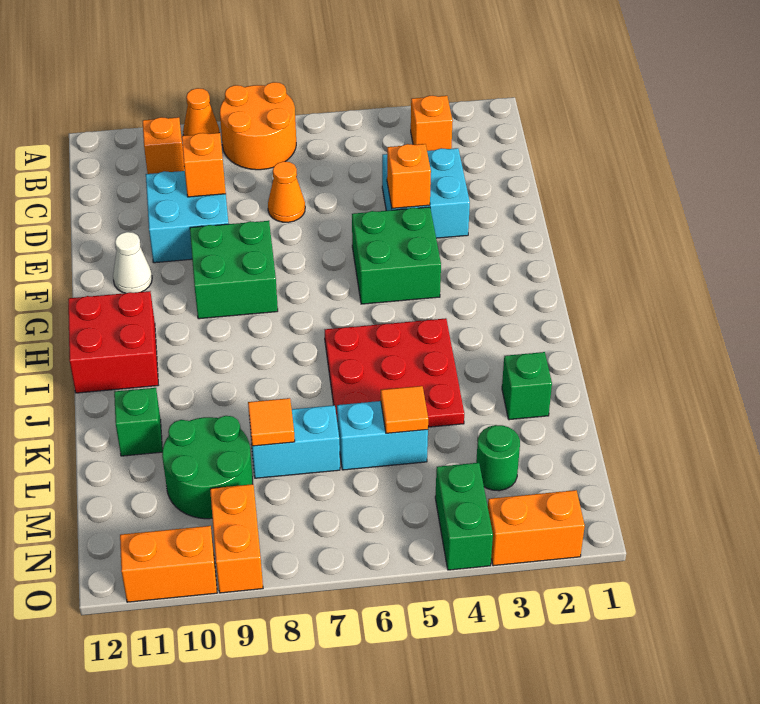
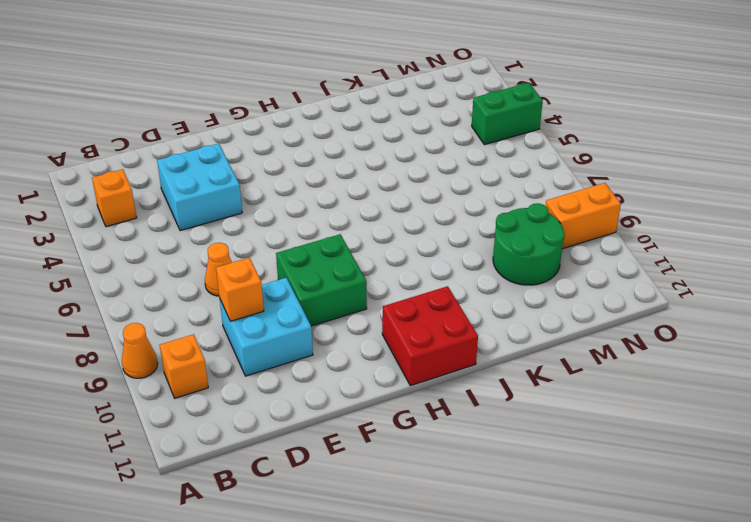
none -> orange 2x2 round brick [220,82,296,170]
none -> green 2x2 brick [352,207,441,304]
none -> white 1x1 cone [113,232,152,293]

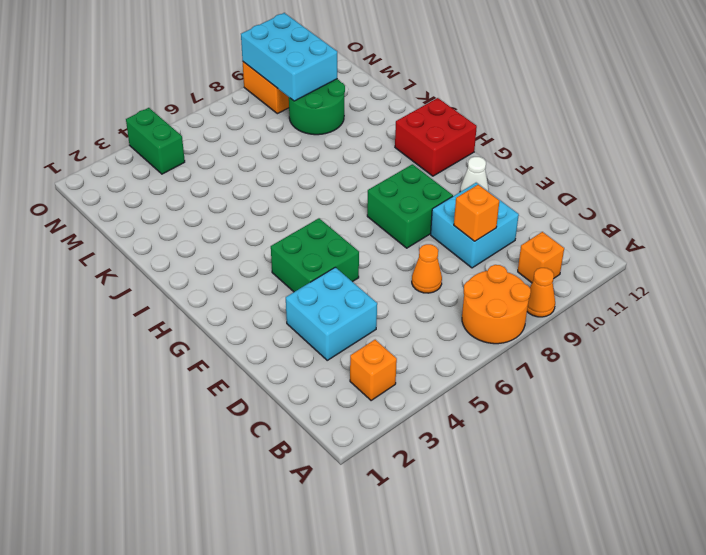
cyan 2x3 brick [241,13,337,101] -> none
none -> red 3x3 plate [325,318,464,427]
none -> green 1x1 brick [502,352,552,420]
none -> green 1x1 brick [114,388,162,456]

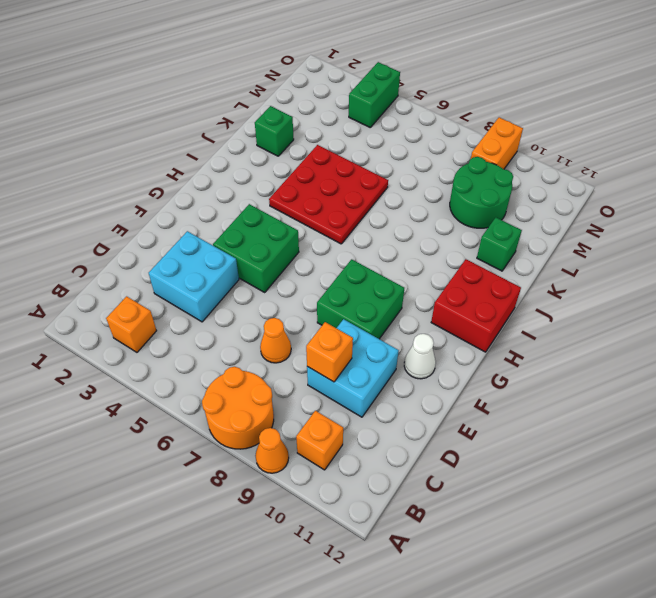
none -> cyan 1x2 brick [337,401,428,470]
none -> cyan 1x2 brick [250,405,340,478]
none -> green 1x1 round brick [476,425,520,491]

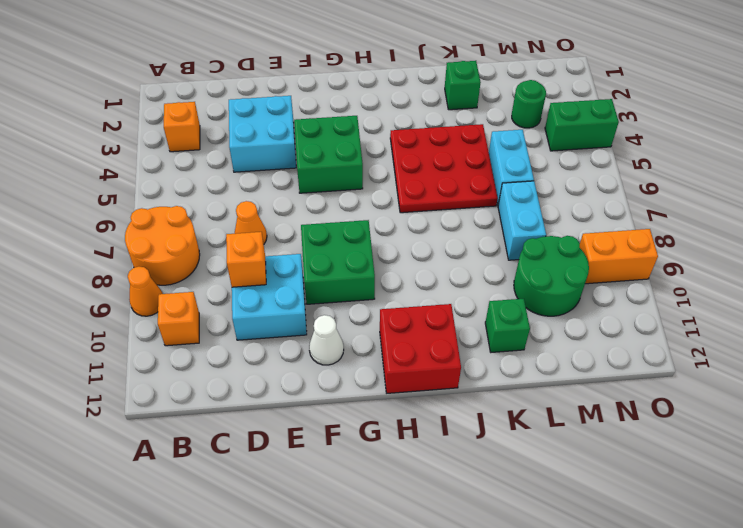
none -> orange 1x2 brick [488,490,585,566]
none -> orange 1x2 brick [120,526,217,602]
none -> orange 1x1 brick [387,144,431,208]

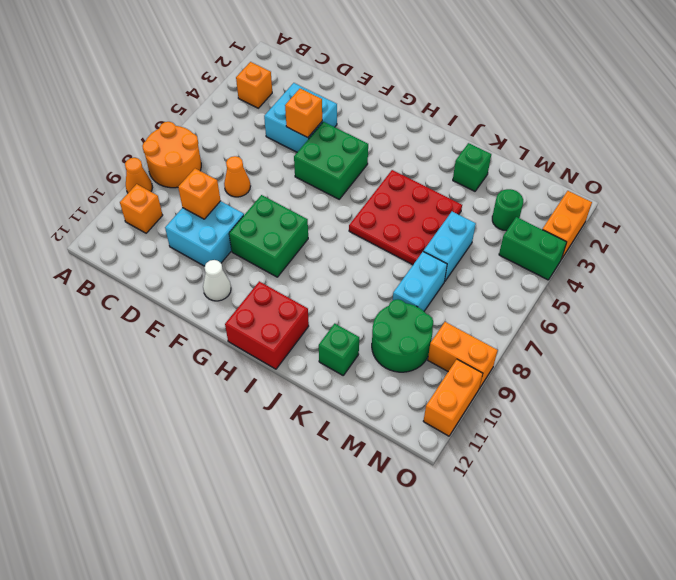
none -> orange 1x1 tile [381,386,428,433]
none -> orange 1x1 tile [248,398,295,446]

